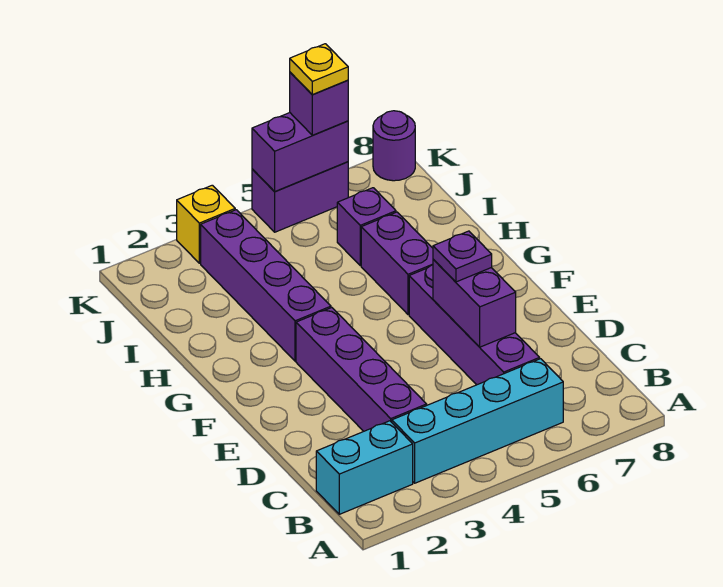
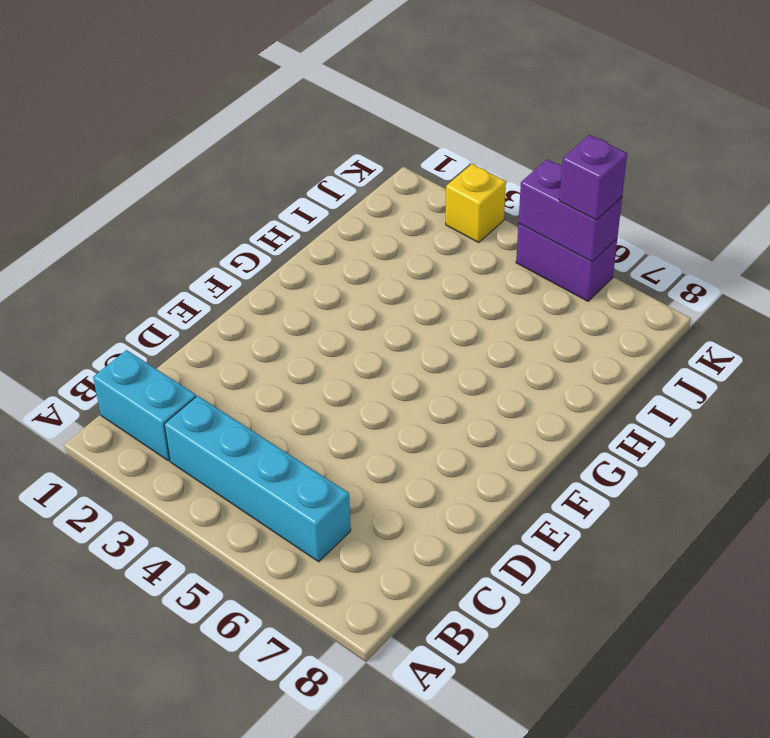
none -> purple 1x4 brick [296,308,427,431]
none -> purple 1x4 brick [409,265,540,385]
none -> purple 1x4 brick [201,210,331,361]

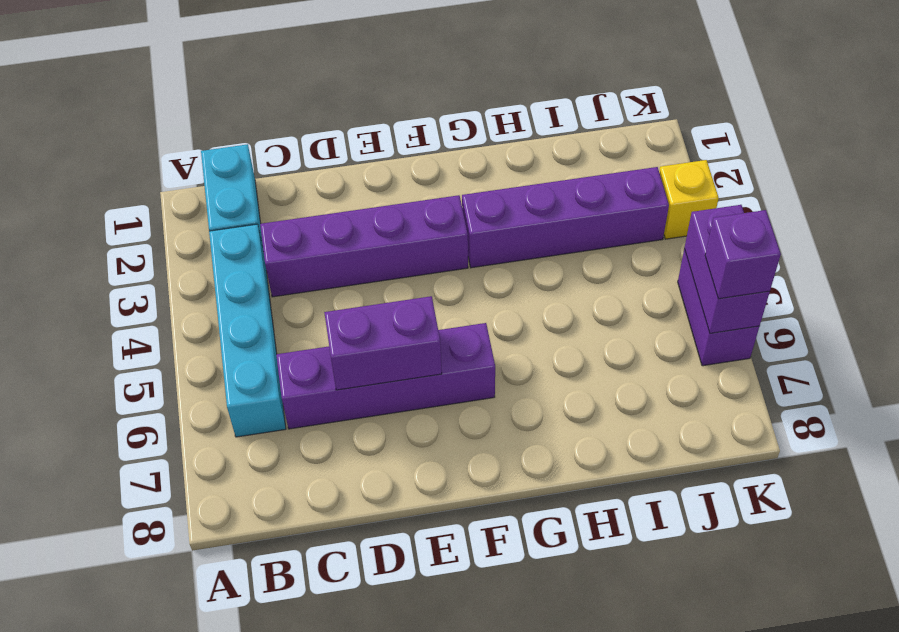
none -> purple 1x2 brick [361,212,433,315]
none -> purple 1x1 brick [337,188,396,266]
none -> purple 1x1 round brick [373,111,415,181]

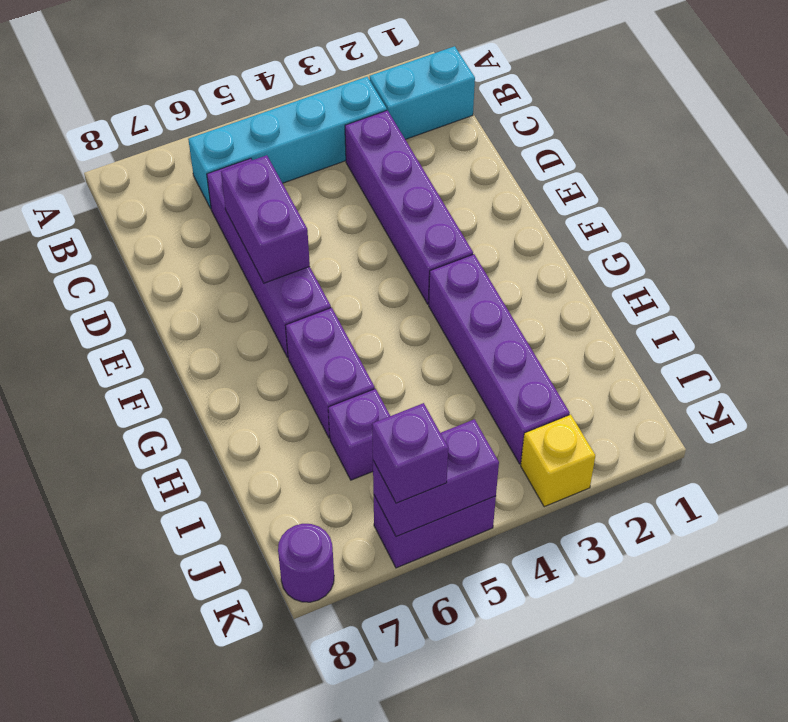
none -> purple 1x1 plate [433,231,492,282]
none -> yellow 1x1 plate [290,44,348,95]

